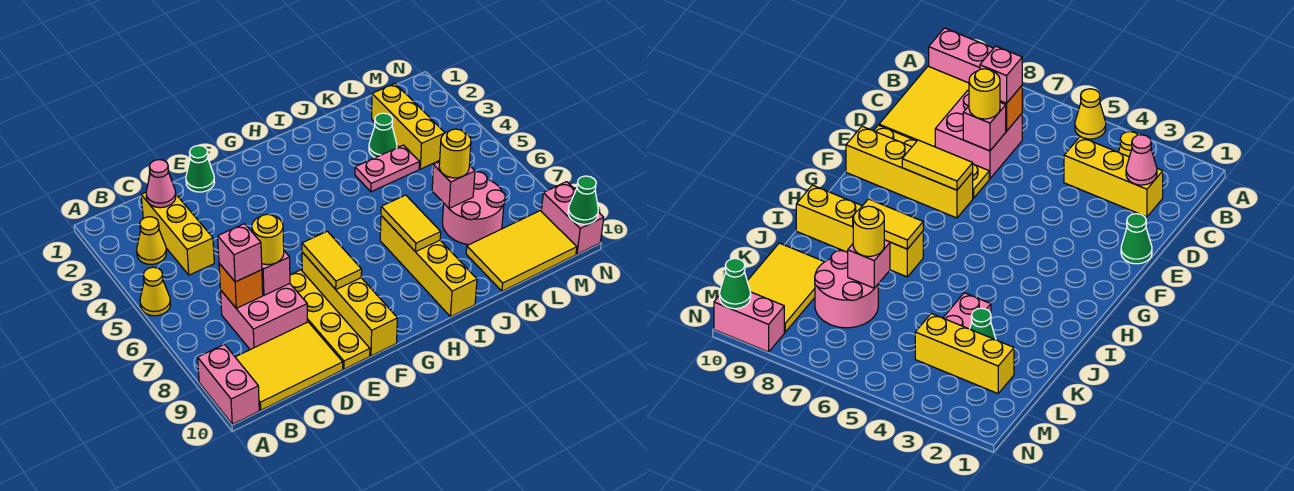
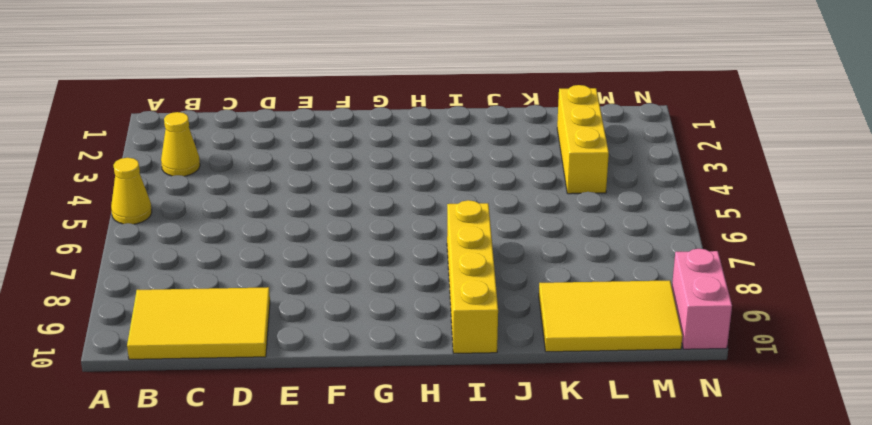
none -> pink 1x2 brick [198,344,259,424]
none -> yellow 1x3 brick [141,192,214,275]
none -> pink 2x2 brick [220,284,307,350]

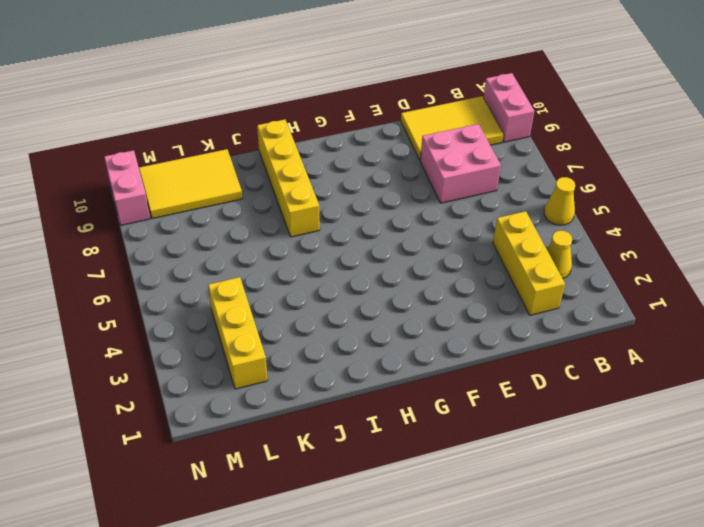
none -> green 1x1 cone [186,146,215,192]
none -> yellow 1x4 plate [290,270,370,369]
none -> yellow 1x4 brick [302,252,397,356]

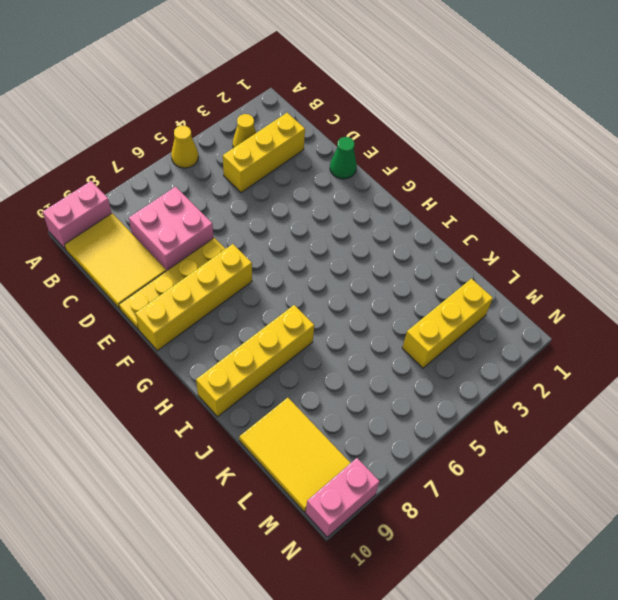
none -> pink 1x2 plate [355,145,419,192]
none -> green 1x1 cone [369,113,397,158]
none -> pink 2x2 round brick [442,172,505,245]

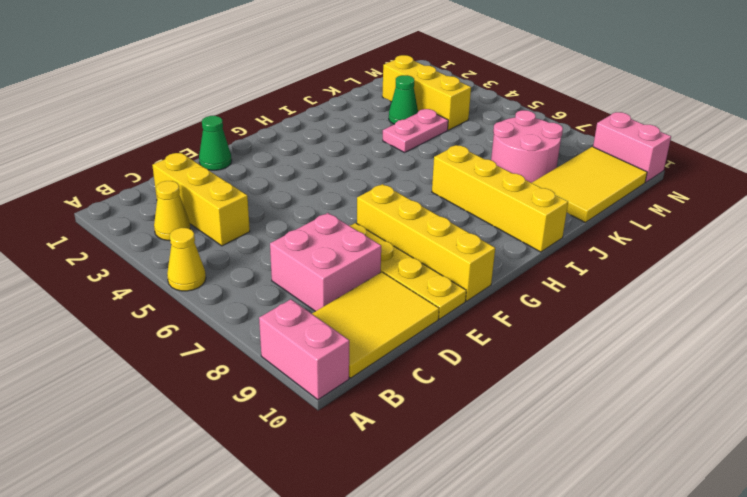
none -> pink 1x1 cone [146,160,176,208]
none -> orange 1x1 brick [219,263,263,308]
none -> pink 1x1 brick [262,251,290,295]

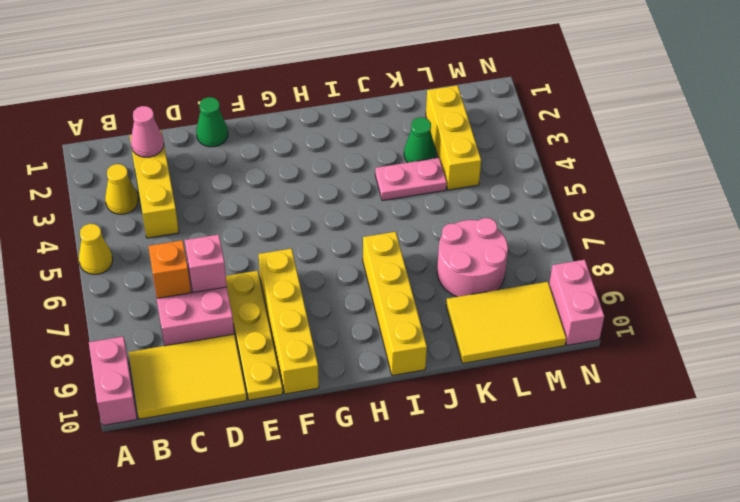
none -> yellow 1x2 tile [302,231,362,289]
none -> yellow 1x2 tile [381,195,441,252]
none -> pink 1x1 brick [432,162,475,208]

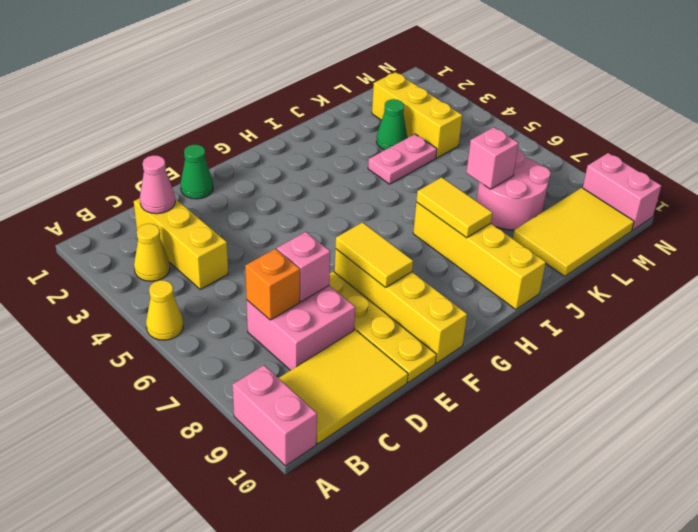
none -> green 1x1 cone [568,176,598,224]
none -> pink 1x1 brick [218,224,262,282]
none -> yellow 1x1 round brick [252,214,284,265]

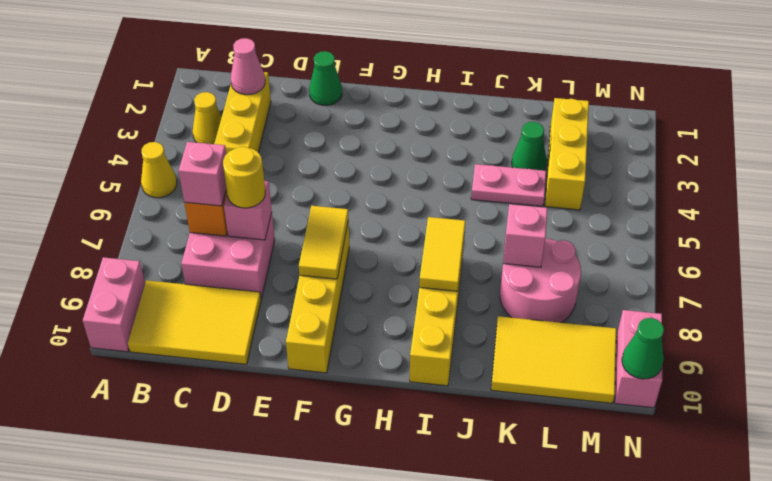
none -> yellow 1x4 plate [290,270,370,369]
none -> yellow 1x1 round brick [439,129,471,178]

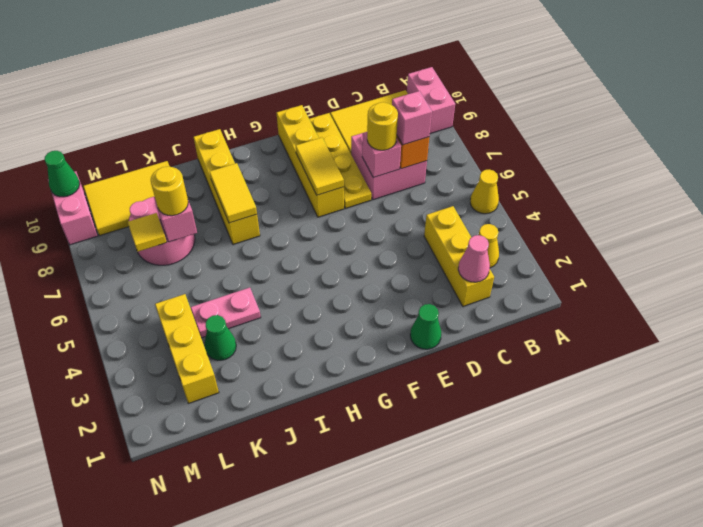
yellow 1x1 tile [128,213,167,252] -> none

